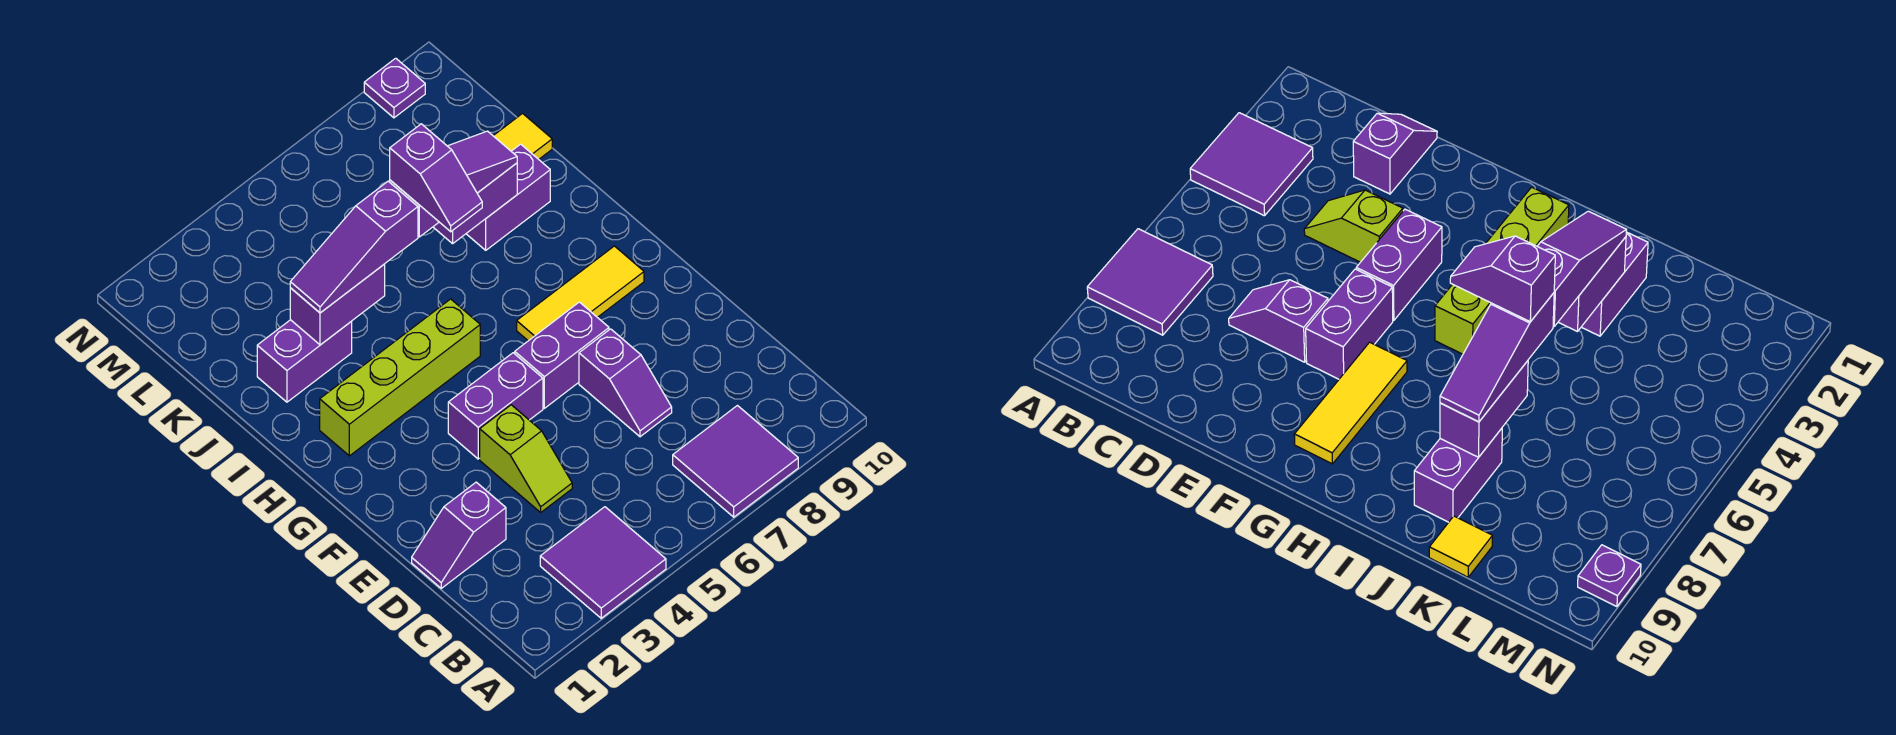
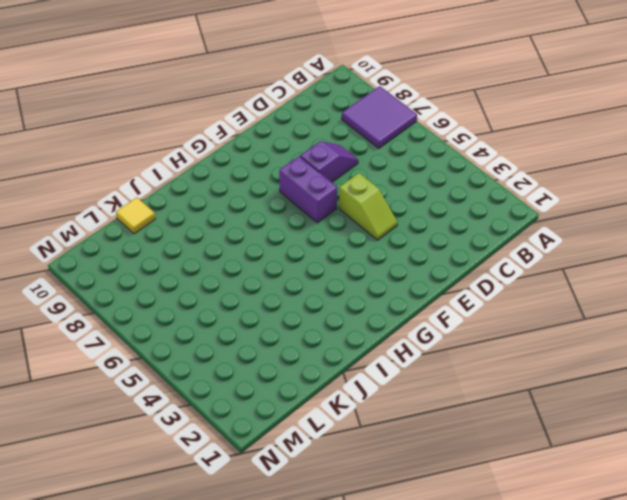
lime 1x2 slope [339,173,397,240] -> lime 1x2 slope turned to [480,405,572,512]
none -> purple 2x2 tile [540,507,666,618]
none -> purple 1x2 slope [412,482,506,588]
none -> purple 1x2 brick [448,353,543,459]

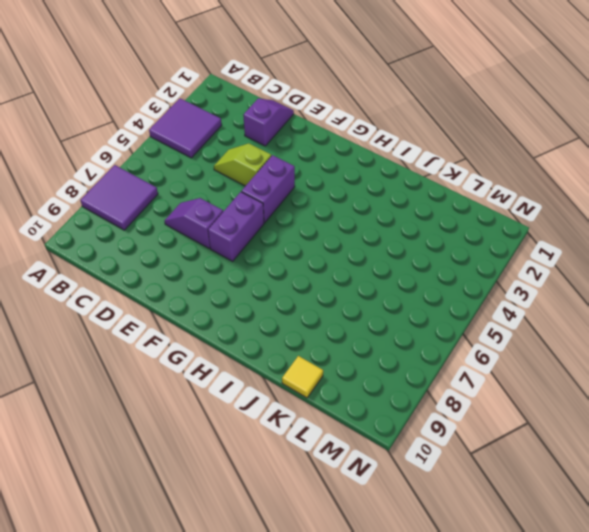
none -> yellow 1x3 tile [517,246,644,341]
none -> lime 1x4 brick [320,299,480,456]
none -> purple 1x2 brick [257,320,352,402]

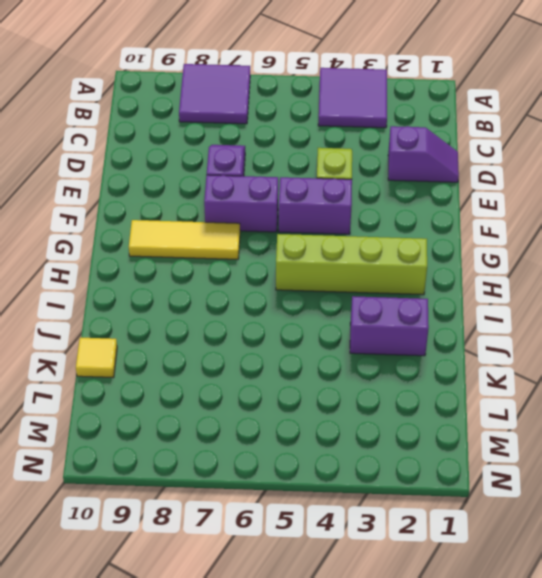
none -> purple 1x2 brick [466,144,550,250]
none -> purple 1x1 plate [364,58,425,118]
none -> purple 1x2 brick [290,264,385,345]

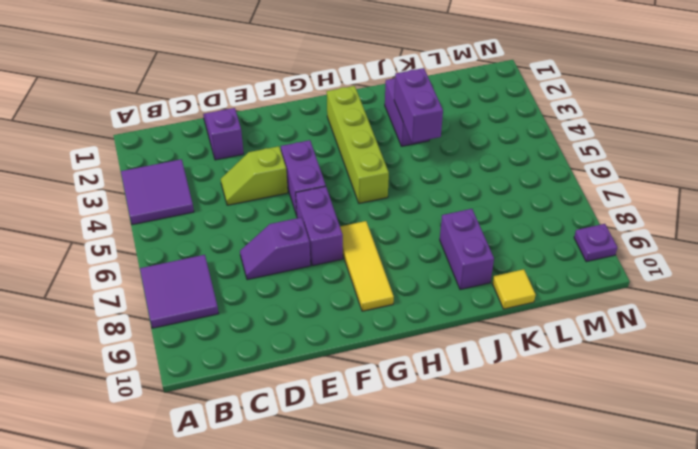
none -> purple 1x2 brick [433,163,517,244]
none -> purple 1x3 slope [290,181,418,313]
none -> purple 1x3 slope [390,131,517,237]

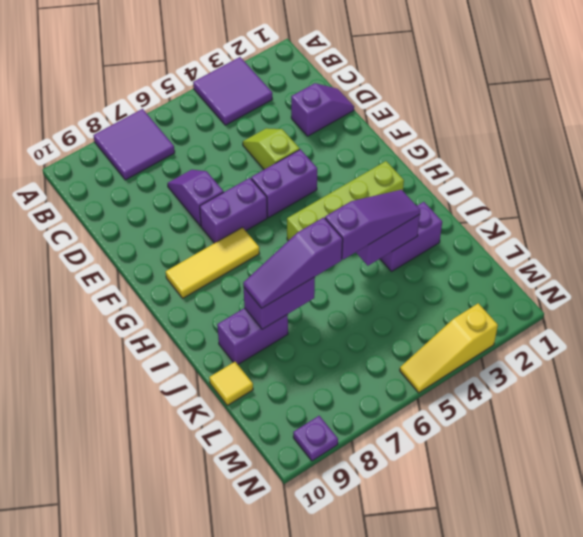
yellow 1x3 slope [400,303,498,393] -> none
none -> purple 1x2 slope [390,124,482,232]

